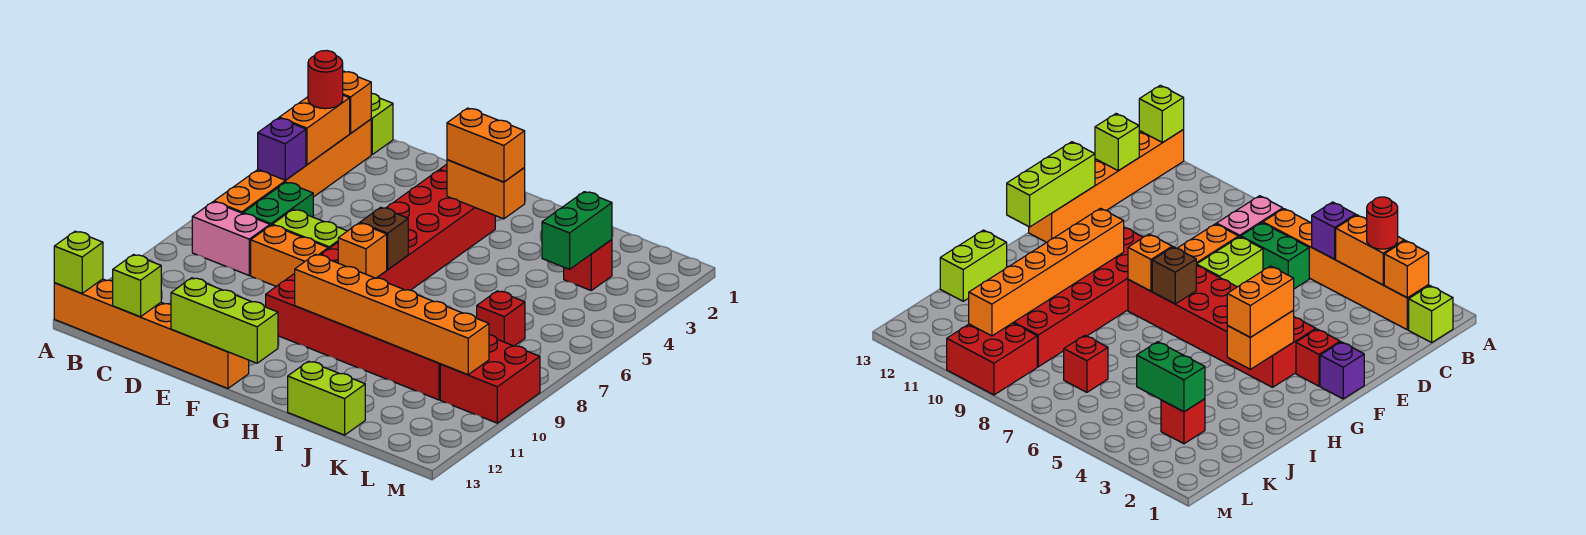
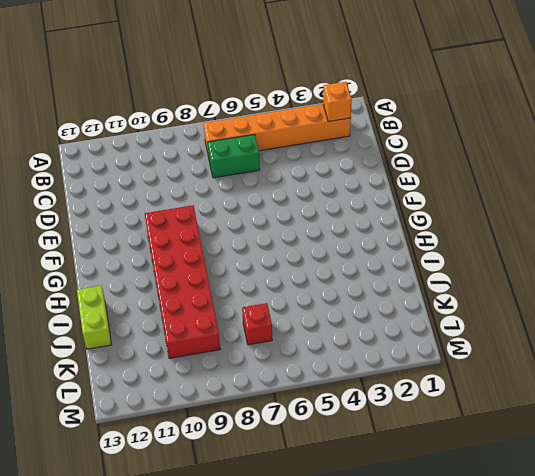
none -> orange 1x6 brick [54,279,249,388]
none -> lime 1x1 brick [371,93,393,154]
none -> pink 1x2 brick [192,202,270,275]

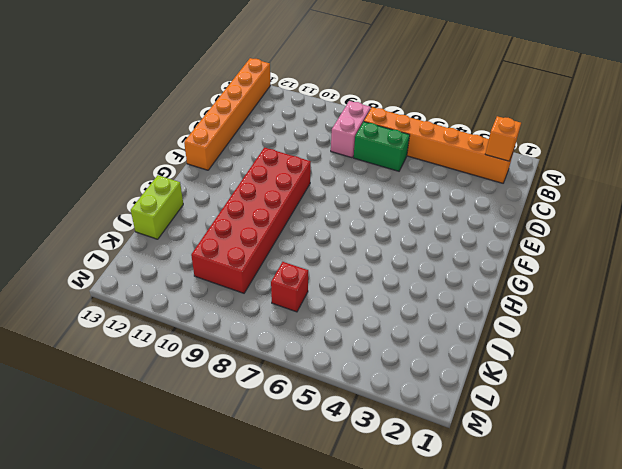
none -> lime 1x1 brick [371,93,393,154]
none -> lime 1x2 brick [272,209,347,249]
none -> orange 1x2 brick [251,225,328,286]

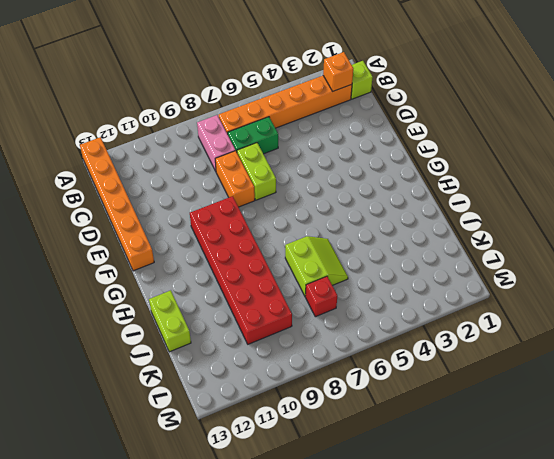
lime 2x2 slope [285,236,348,296] -> none
none -> purple 1x1 brick [1320,342,1364,399]
none -> red 1x1 brick [1296,329,1340,386]
none -> red 2x6 brick [321,170,495,290]

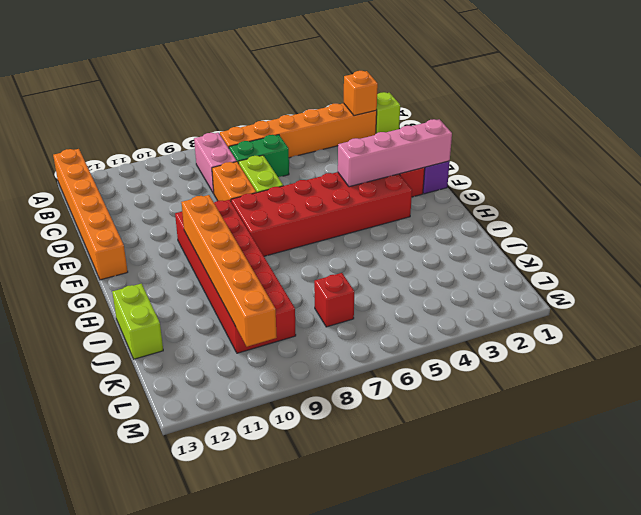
pink 1x4 brick [338,119,452,187] -> none
none -> red 1x1 brick [564,239,612,290]
none -> red 2x2 brick [440,335,540,423]
none -> lime 1x1 brick [54,231,103,293]

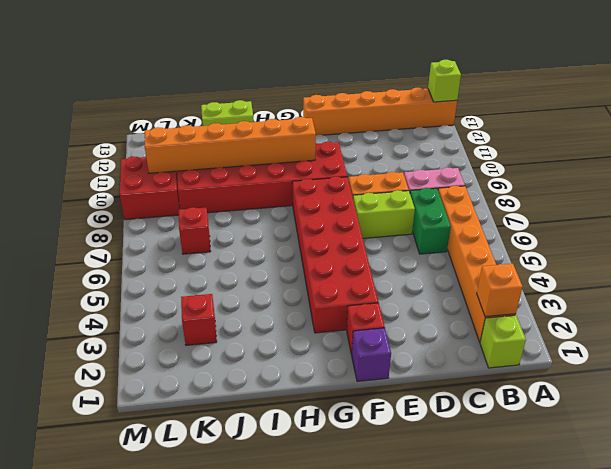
none -> orange 1x2 brick [279,95,350,165]
none -> purple 1x1 brick [258,118,306,180]
none -> lime 1x1 brick [113,255,161,317]

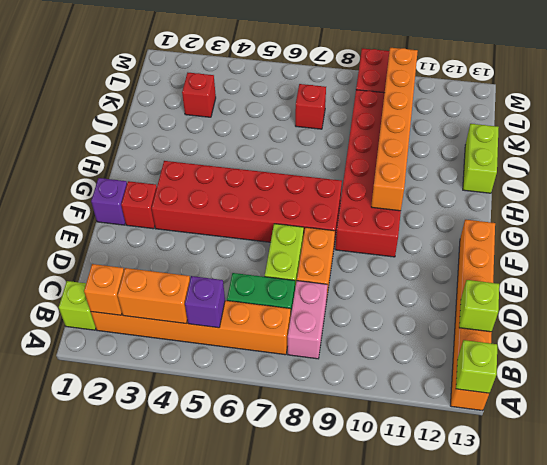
none -> lime 1x3 brick [171,278,278,363]
none -> orange 1x2 brick [447,160,525,219]
none -> brown 1x1 brick [360,207,408,270]

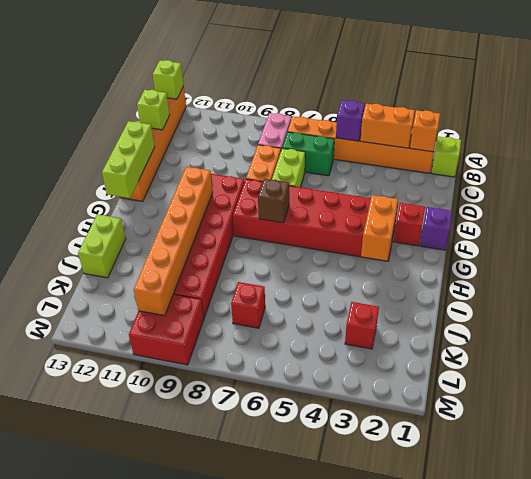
none -> orange 1x1 brick [338,223,387,278]
none -> green 1x2 brick [542,192,612,269]
none -> red 1x1 round brick [308,51,343,109]

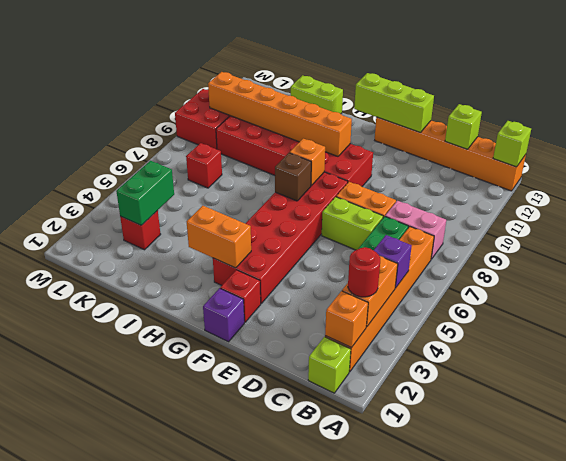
none -> orange 1x2 brick [447,108,525,182]

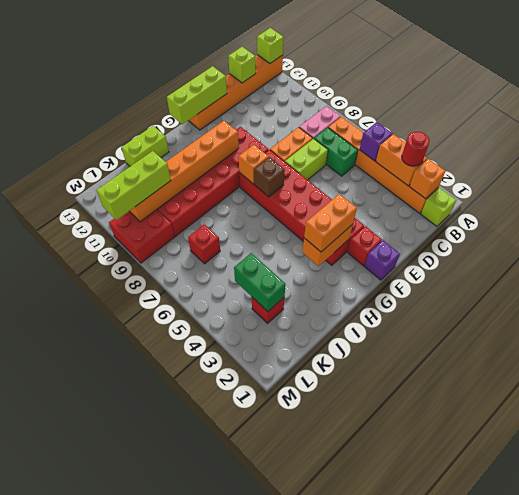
lime 1x3 brick [97,151,171,220] -> none

